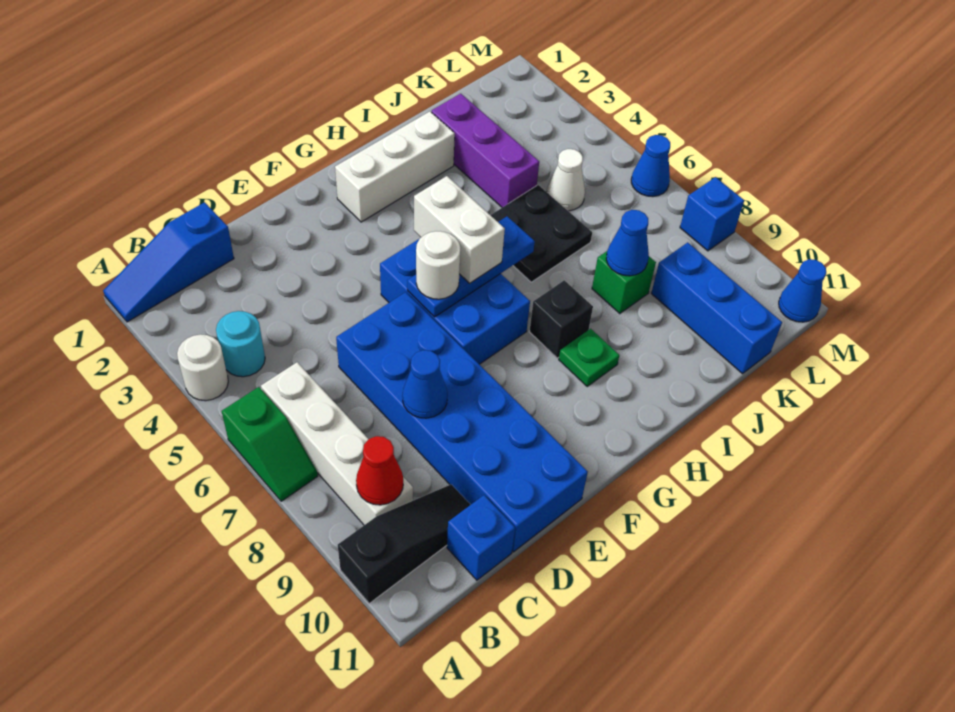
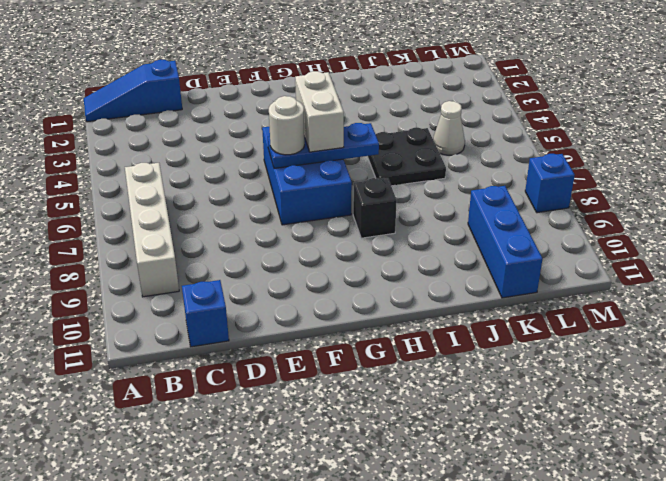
none -> white 1x1 round brick [177,334,228,401]
none -> green 1x2 slope [222,387,318,501]
none -> black 1x3 slope [338,484,470,603]

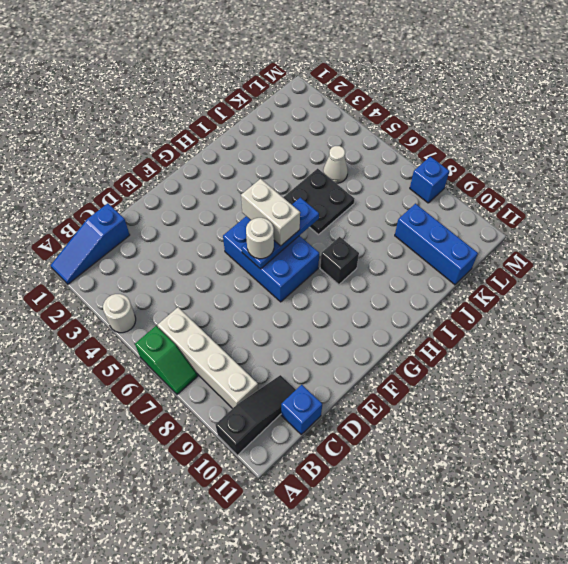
none -> cyan 1x1 round brick [216,311,265,377]
none -> blue 2x6 brick [336,292,588,552]
none -> white 1x3 brick [335,112,455,222]

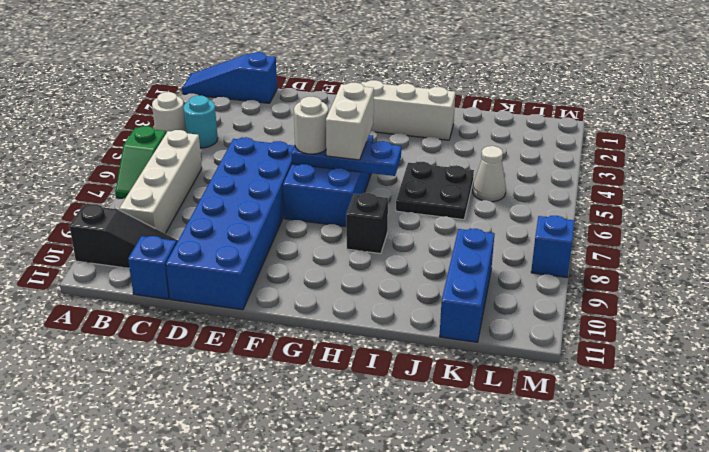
none -> green 1x1 plate [559,329,619,386]
none -> purple 1x3 brick [432,94,539,207]
none -> green 1x1 brick [592,251,656,314]

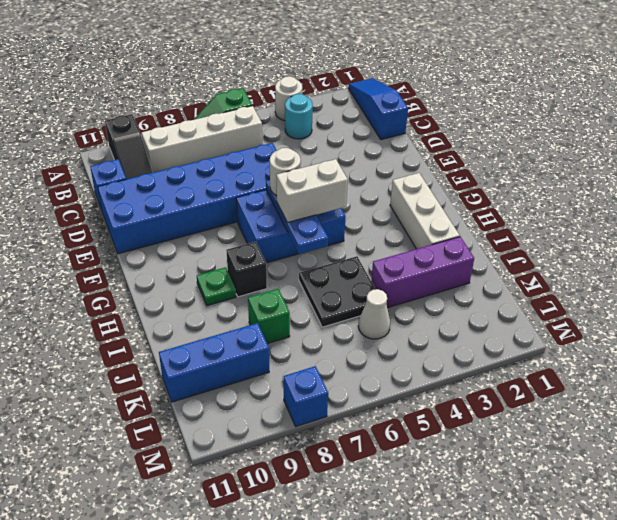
none -> blue 1x1 cone [631,135,670,197]
none -> blue 1x1 cone [779,259,826,322]
none -> red 1x1 cone [356,436,403,505]

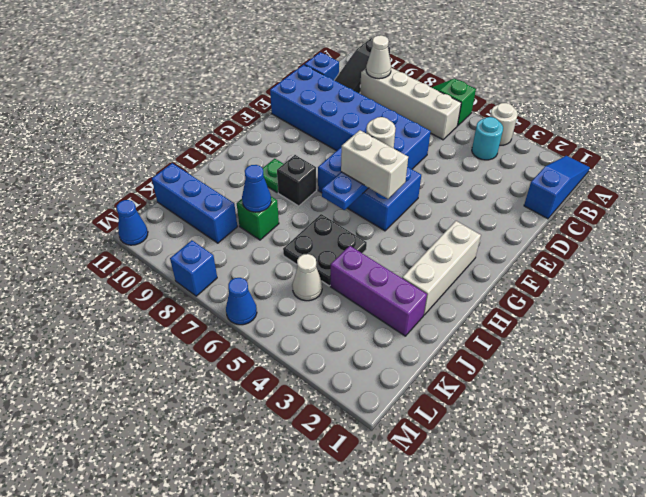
white 1x1 cone [366,35,391,79] -> red 1x1 cone [356,436,403,505]
none -> blue 1x1 cone [402,350,448,418]

